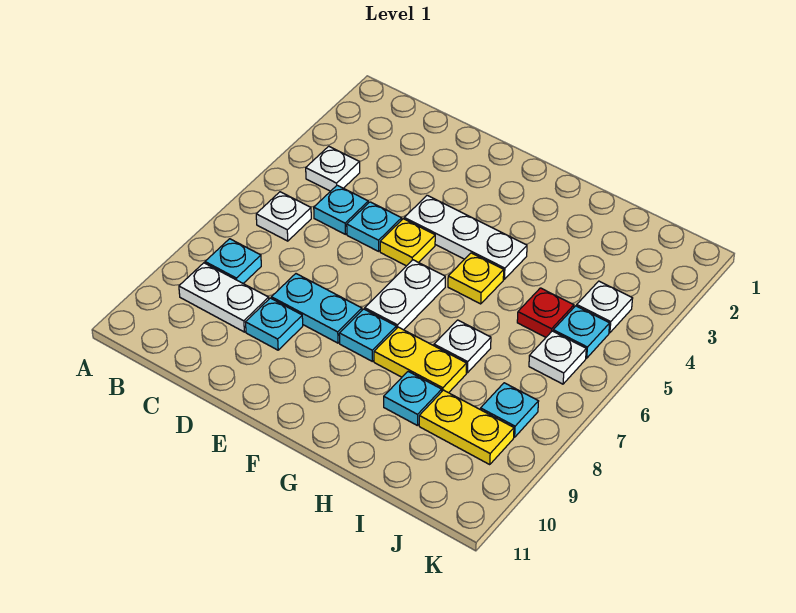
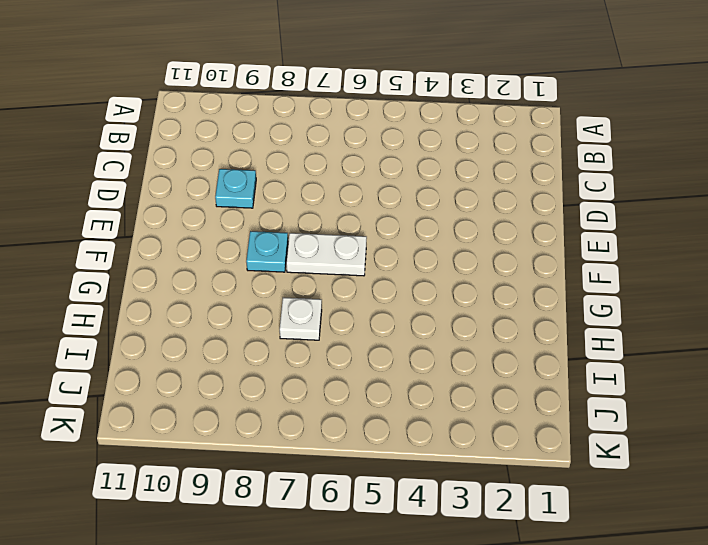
none -> white 1x1 plate [306,146,360,191]
none -> white 1x1 plate [256,192,311,241]
none -> cyan 1x1 plate [205,239,261,283]

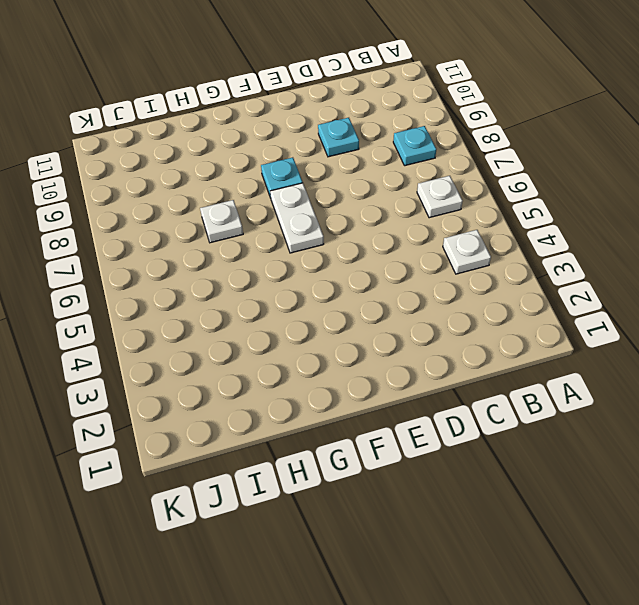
none -> white 1x2 plate [179,263,269,332]
none -> cyan 1x1 plate [314,185,368,234]
none -> cyan 1x1 plate [347,202,402,251]

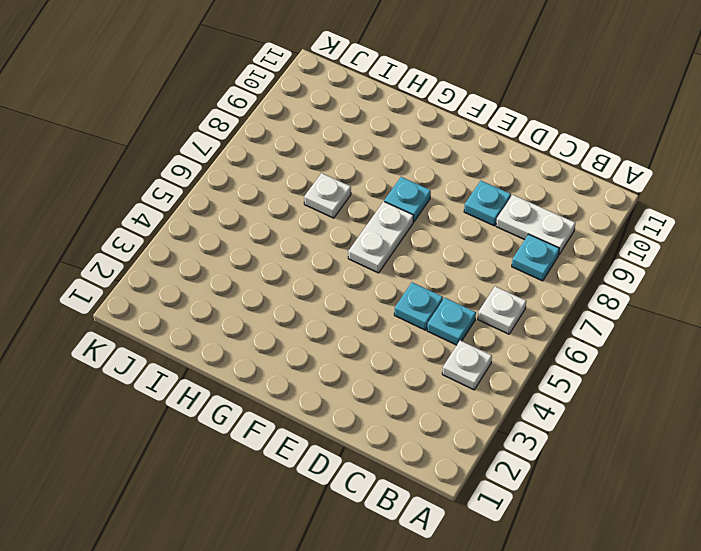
none -> cyan 1x2 plate [271,274,362,343]
none -> white 1x3 plate [404,195,527,279]
none -> yellow 1x1 plate [380,219,435,266]

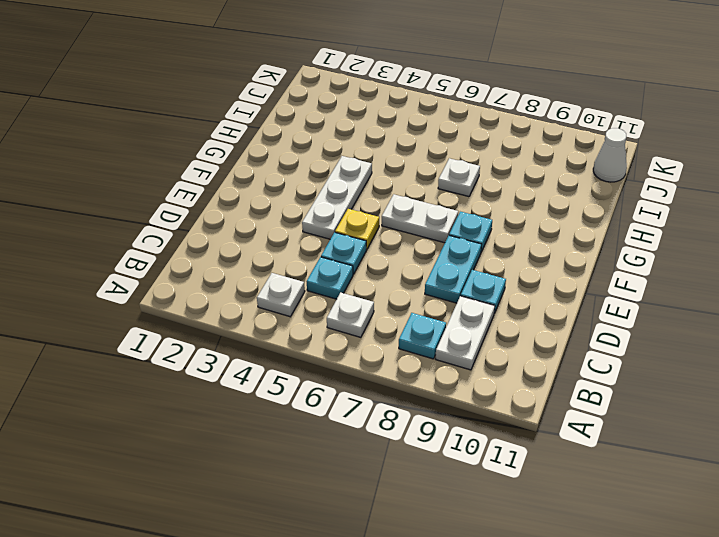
white 1x1 cone [593,128,627,182] -> none
none -> yellow 1x1 plate [448,253,504,304]
none -> yellow 1x2 plate [374,327,467,393]
none -> cyan 1x1 plate [384,372,442,426]

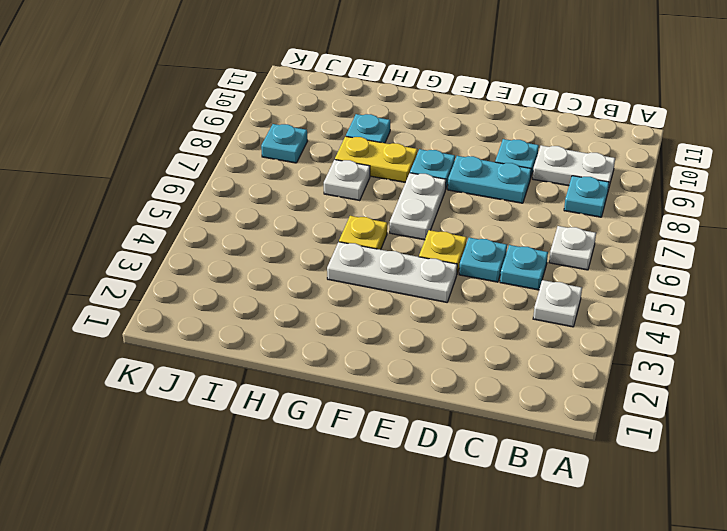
none -> red 1x1 plate [517,288,574,337]
none -> yellow 1x2 plate [419,390,514,465]
none -> white 1x1 plate [577,281,633,333]

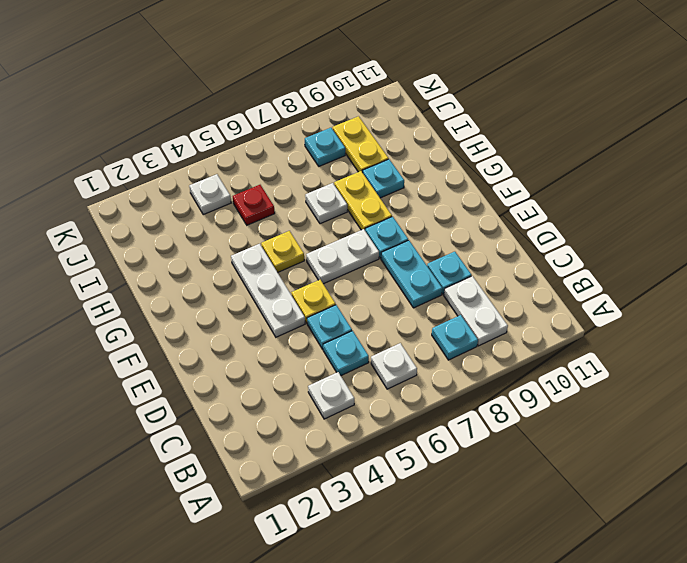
none -> cyan 1x1 plate [553,306,610,358]
none -> white 1x1 plate [529,331,586,384]

